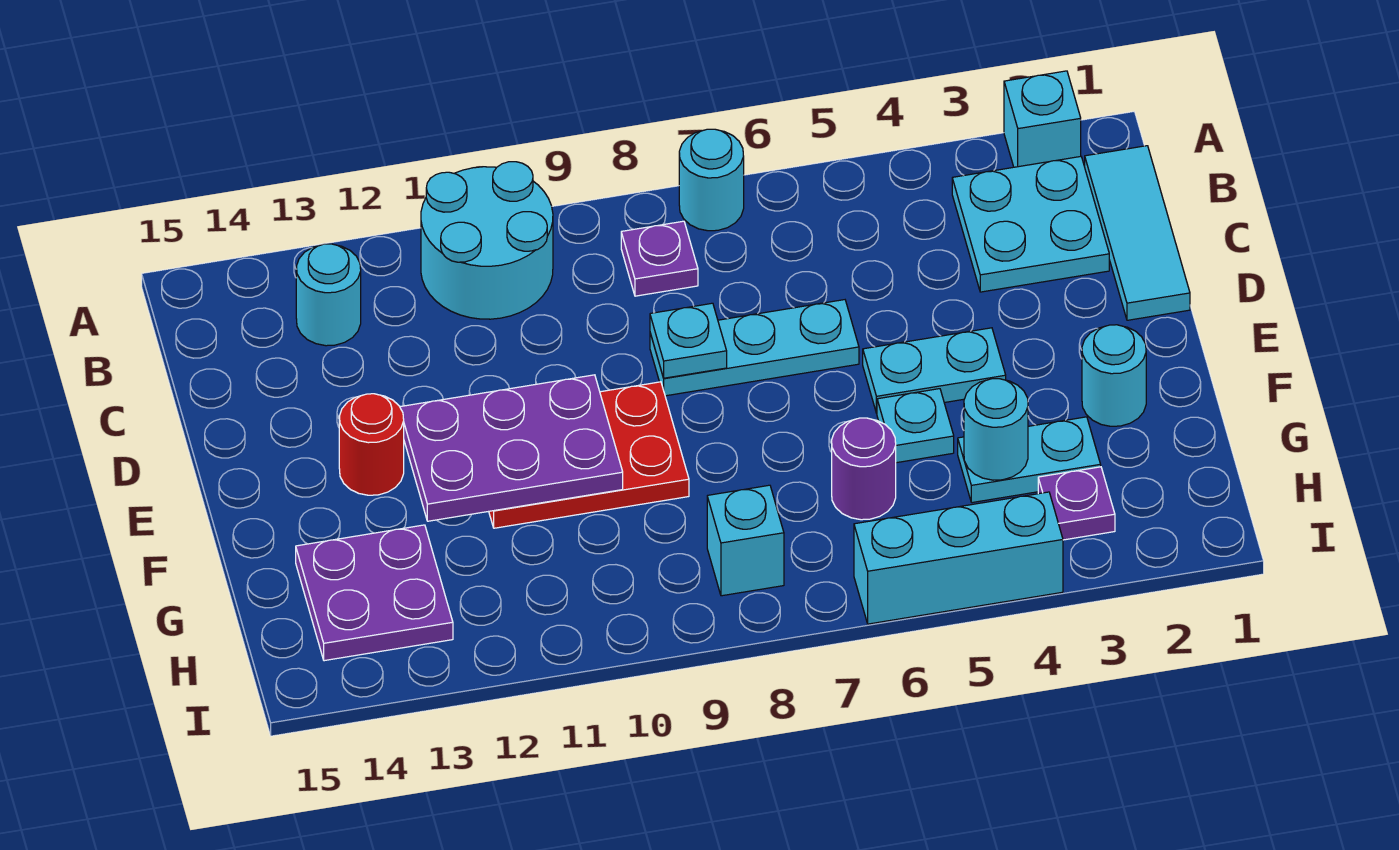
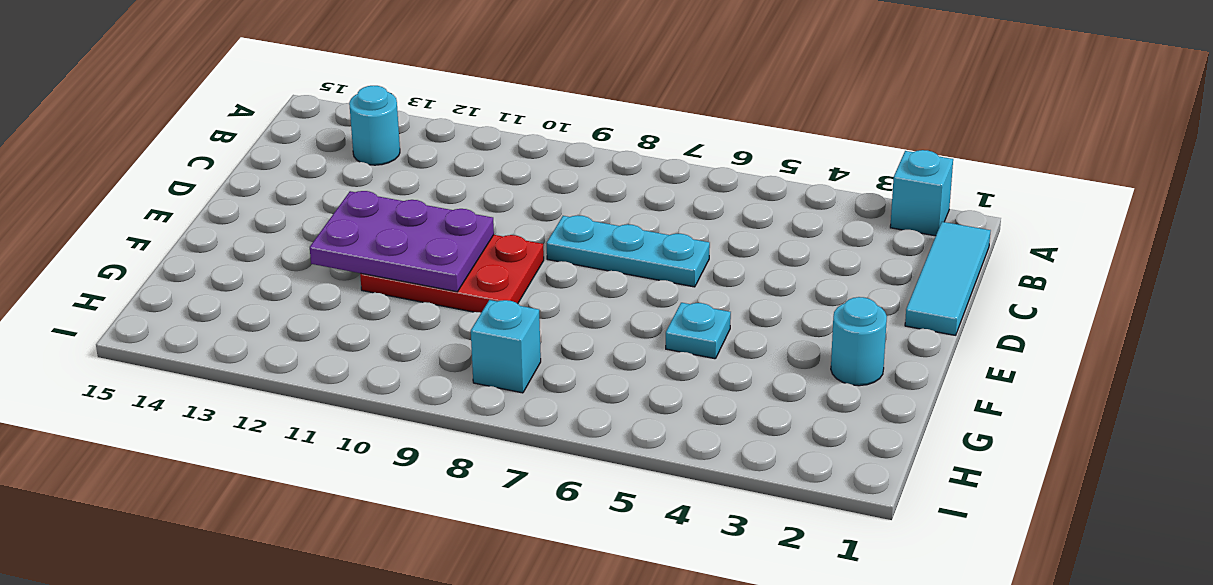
none -> cyan 1x1 round brick [679,129,744,231]
none -> cyan 2x2 round brick [421,162,553,319]
none -> cyan 2x2 plate [952,157,1109,292]

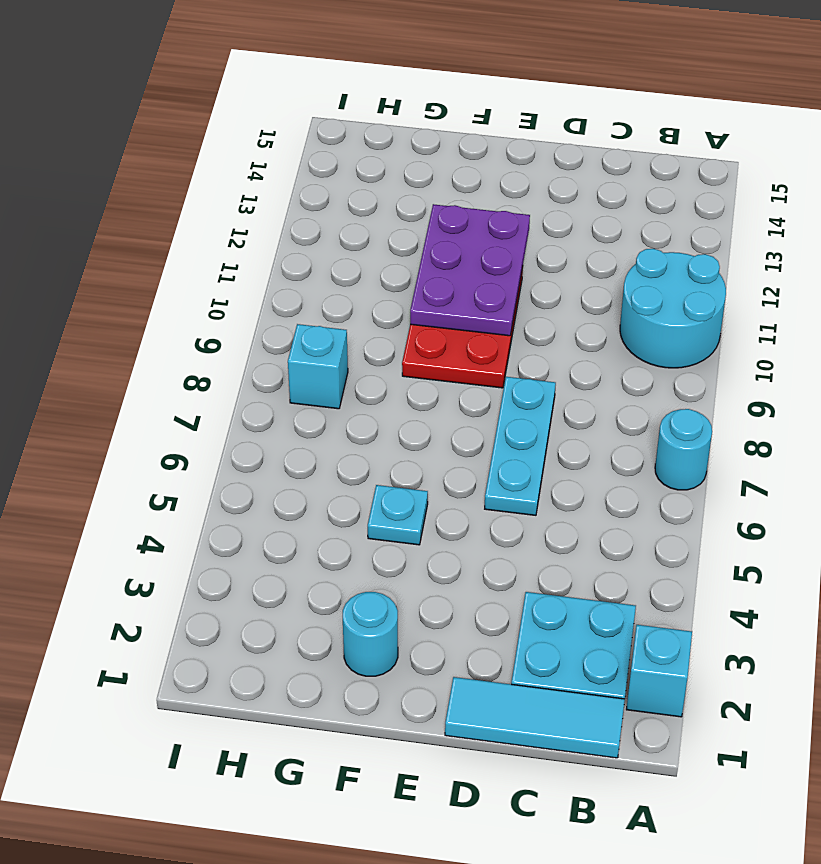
none -> purple 1x1 plate [621,221,698,296]
none -> cyan 1x1 round brick [296,244,361,346]
none -> cyan 1x2 plate [863,328,1006,413]

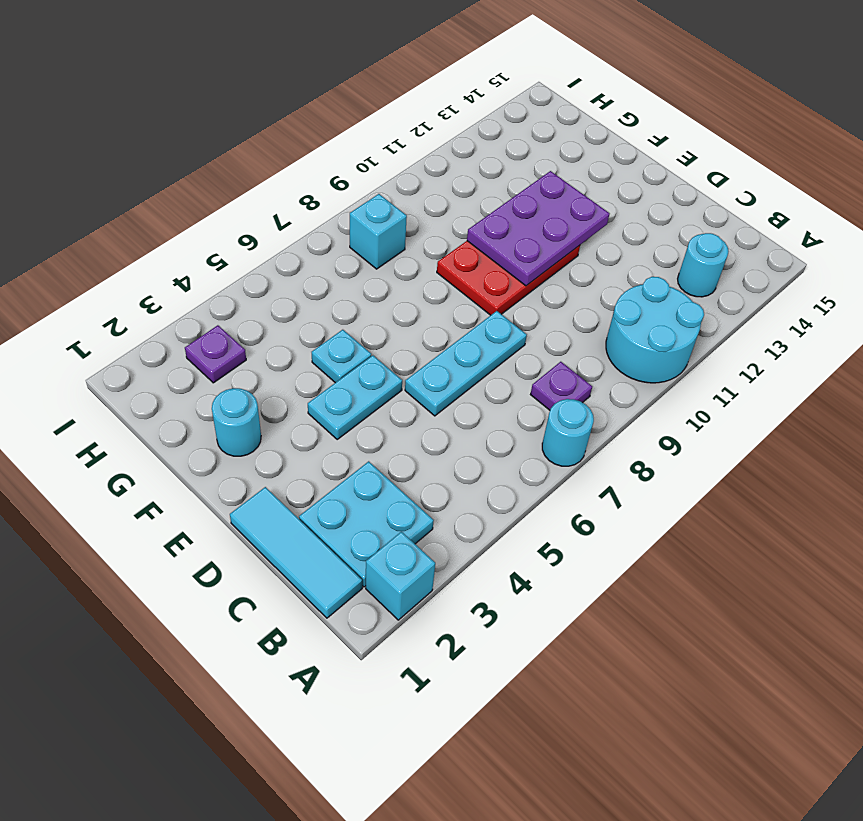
none -> red 1x1 round brick [339,394,404,495]
none -> cyan 1x2 plate [958,417,1101,503]
none -> purple 1x1 round brick [832,418,896,520]

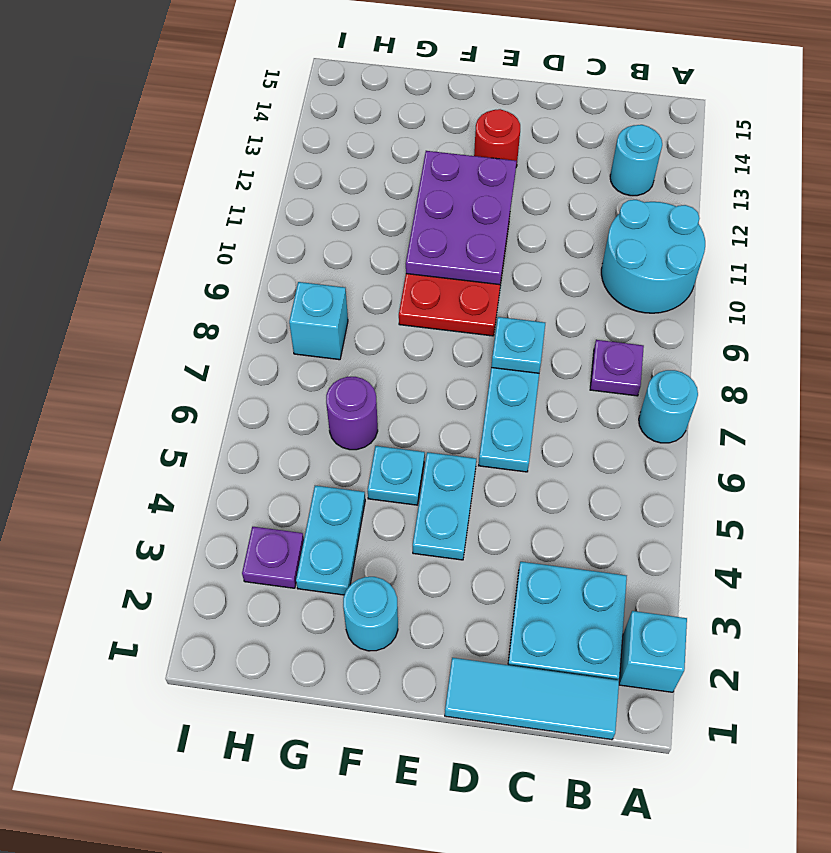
none -> purple 2x2 plate [296,525,453,661]
none -> cyan 1x3 brick [854,492,1063,624]
none -> cyan 1x1 round brick [964,379,1028,480]

